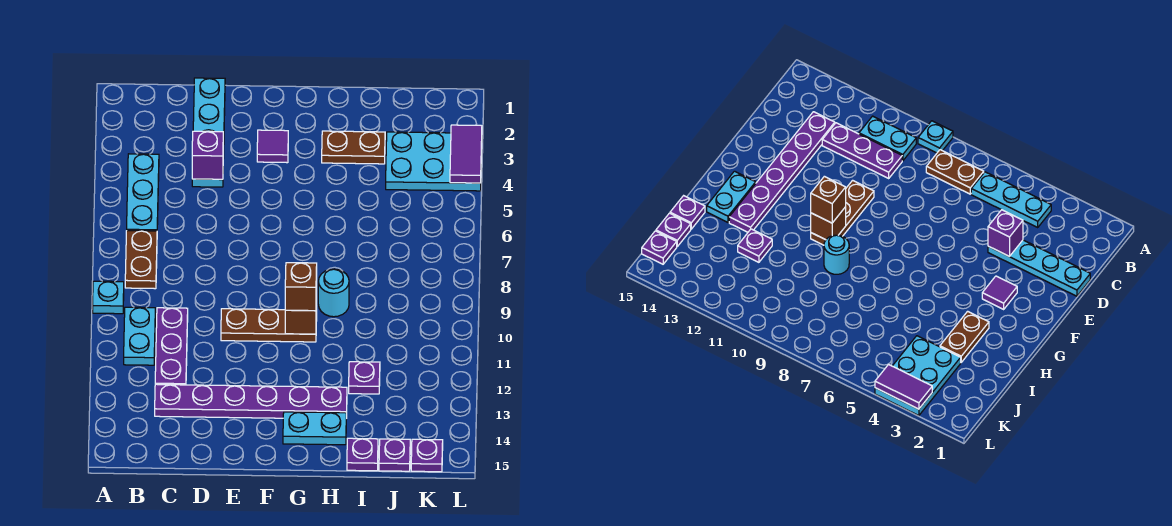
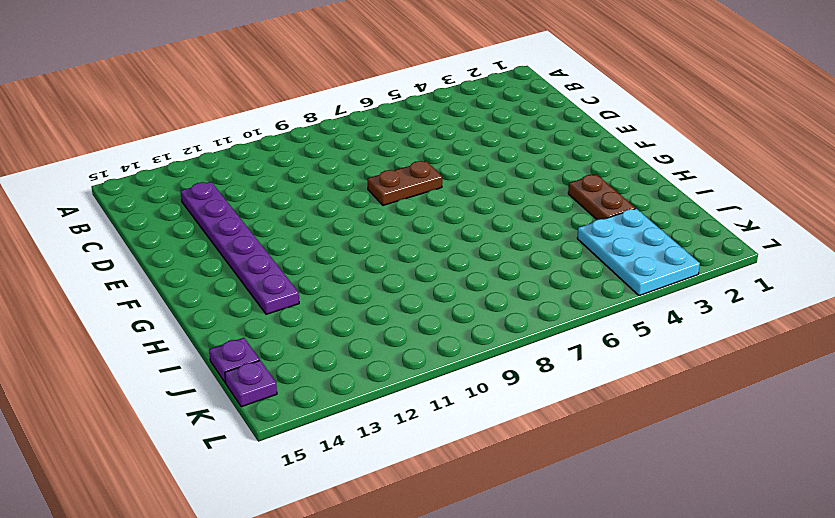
brown 1x2 plate [368,161,442,205] -> brown 1x2 plate moved to [125,231,157,289]
none -> cyan 1x1 plate [93,281,124,314]
none -> cyan 1x3 plate [127,154,159,231]
none -> cyan 1x2 plate [124,307,155,365]

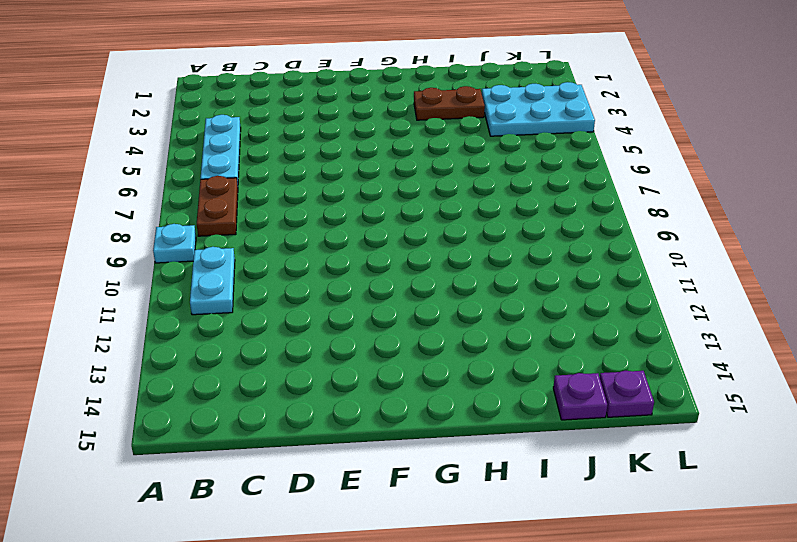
none -> purple 1x3 plate [155,308,188,385]
none -> purple 1x6 plate [155,384,347,418]
none -> cyan 1x4 plate [192,78,225,187]

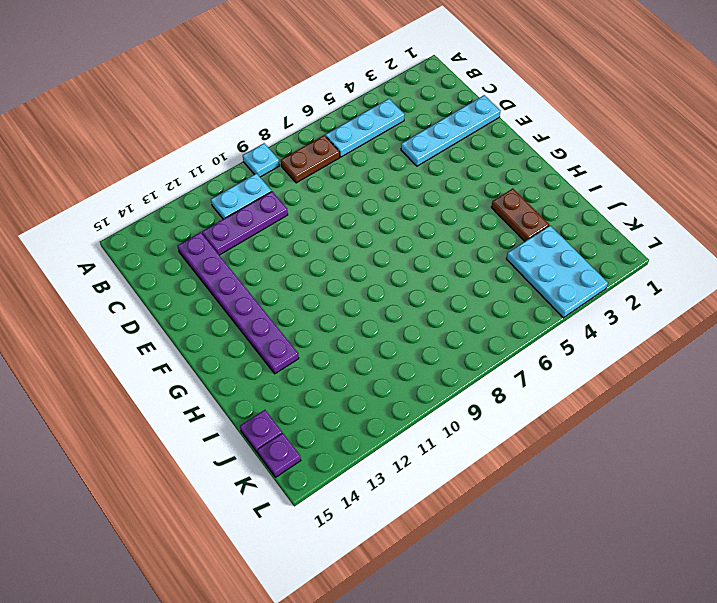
none -> brown 1x3 plate [221,309,317,342]
none -> purple 1x1 tile [257,130,288,163]
none -> cyan 1x2 plate [283,412,346,445]

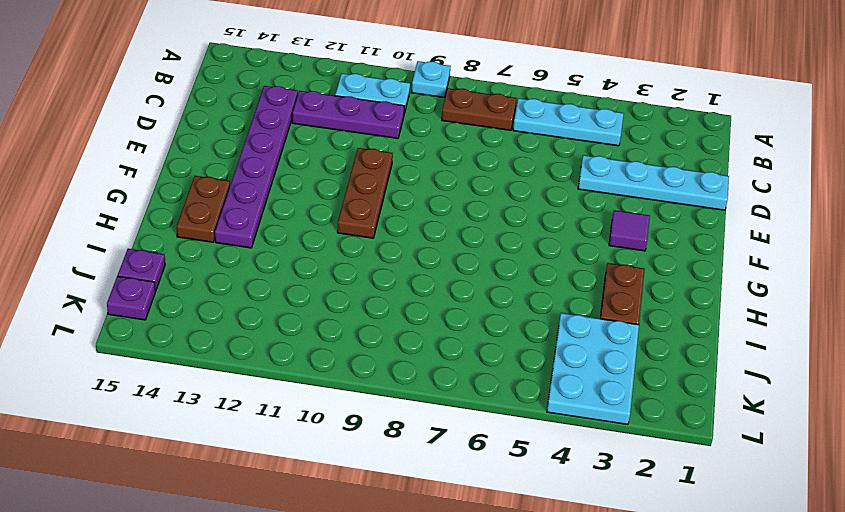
brown 1x2 plate [177,176,230,242] -> cyan 1x2 plate [283,412,346,445]
none -> cyan 1x1 round brick [318,269,349,317]
none -> purple 1x1 plate [349,362,380,394]
none -> purple 1x1 plate [347,438,378,471]

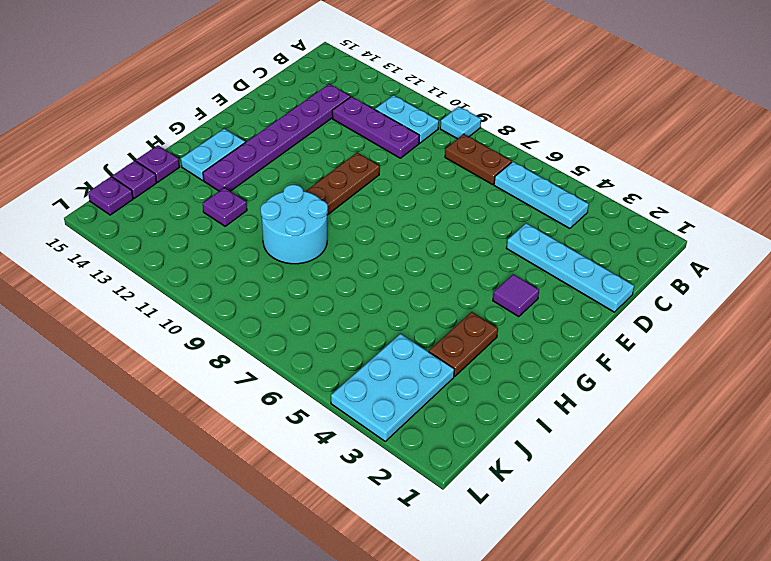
cyan 2x2 round brick [261,185,328,264] -> cyan 1x1 round brick [318,269,349,317]
none -> purple 1x1 brick [192,131,223,179]
none -> brown 1x1 brick [285,290,317,334]
none -> purple 1x2 tile [450,125,482,183]

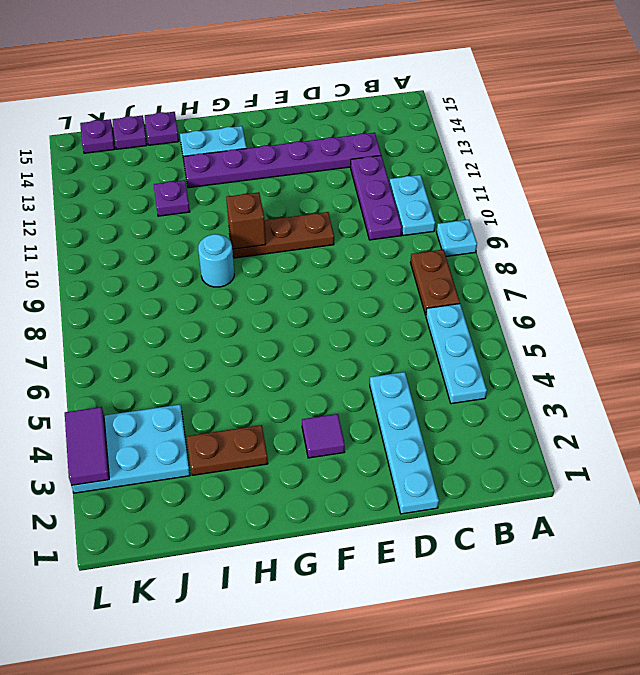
none -> purple 1x1 brick [192,131,223,179]
none -> brown 1x1 brick [285,263,317,311]

